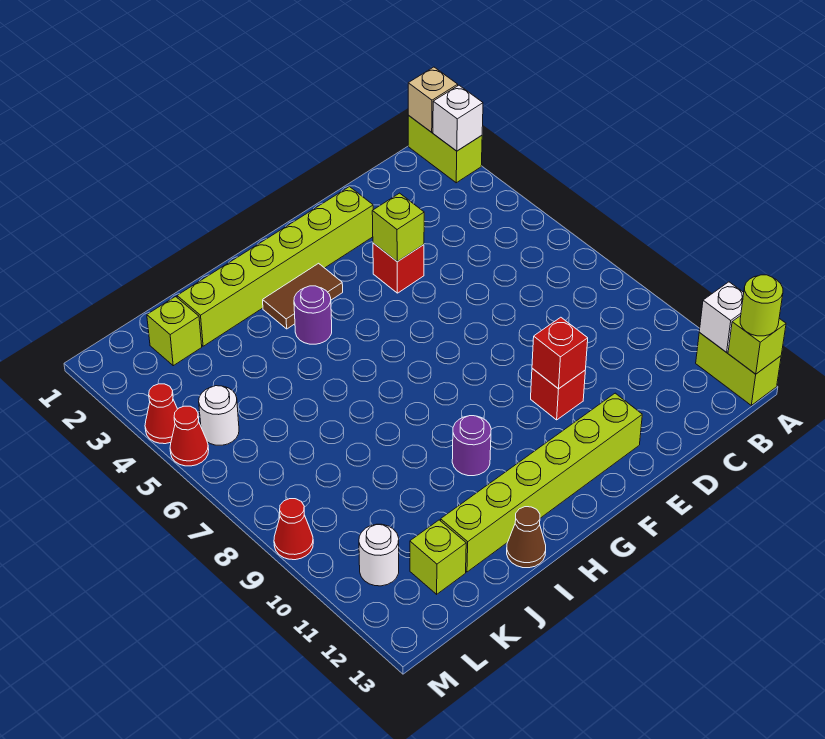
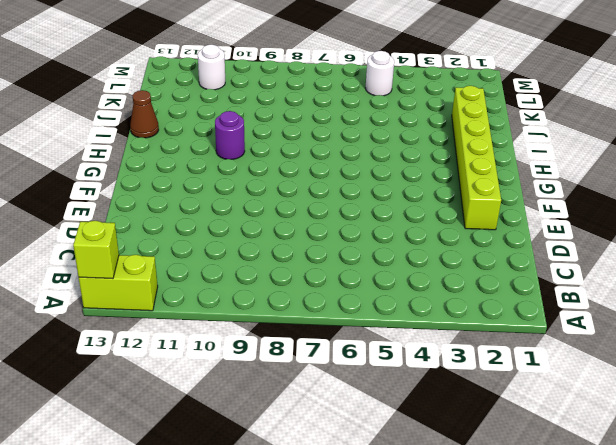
none -> lime 1x2 brick [408,116,482,183]
none -> red 1x1 brick [373,243,424,293]
none -> red 1x1 brick [531,369,585,420]

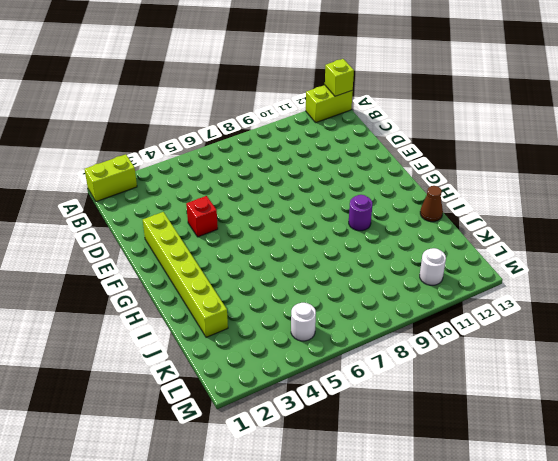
none -> red 1x1 brick [531,369,585,420]
none -> lime 1x6 brick [441,393,642,572]
none -> brown 1x2 tile [263,263,343,329]

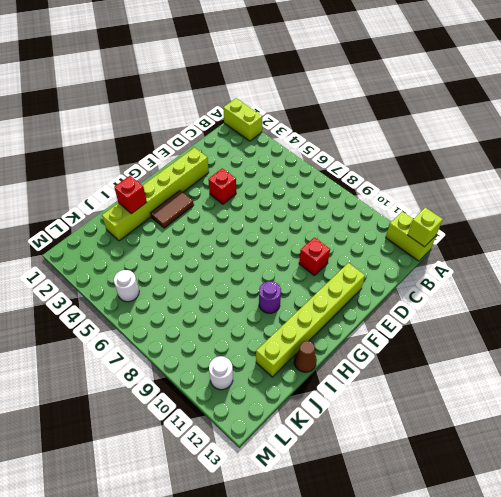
red 1x1 brick [114,176,147,214] -> red 1x1 brick moved to [532,317,588,389]
none -> purple 1x1 round brick [294,286,332,344]
none -> lime 1x1 brick [147,297,202,366]
none -> lime 1x1 brick [410,520,466,594]

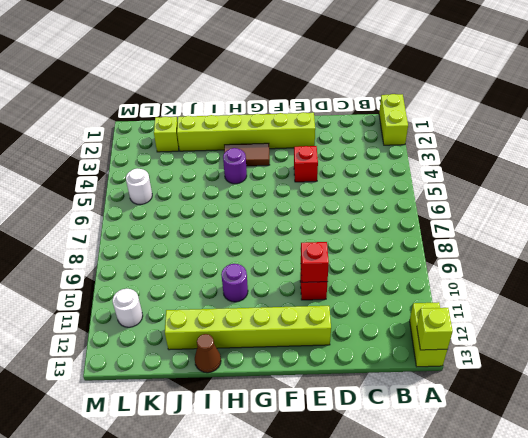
none -> lime 1x1 brick [410,520,466,594]
none -> red 1x1 cone [145,384,177,444]
none -> red 1x1 cone [170,406,209,466]

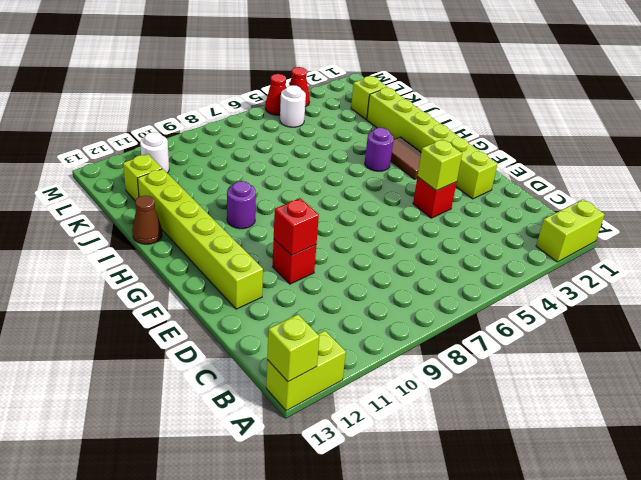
none -> red 1x1 cone [274,499,313,560]
none -> tan 1x1 brick [408,67,458,132]
none -> white 1x1 brick [433,85,483,151]

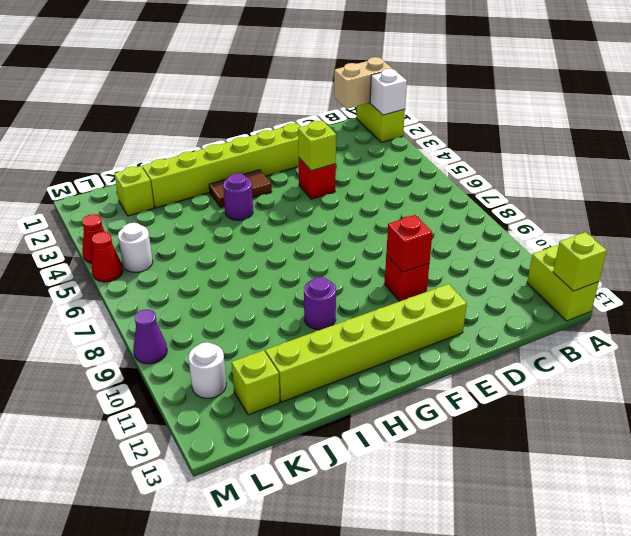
tan 1x2 brick [334,57,393,109] -> tan 1x1 brick [408,67,458,132]
purple 1x1 cone [133,309,167,364] -> red 1x1 cone [274,499,313,560]
none -> brown 1x1 cone [507,507,546,568]
none -> white 1x1 brick [699,282,744,352]
none -> lime 1x1 round brick [740,275,783,336]

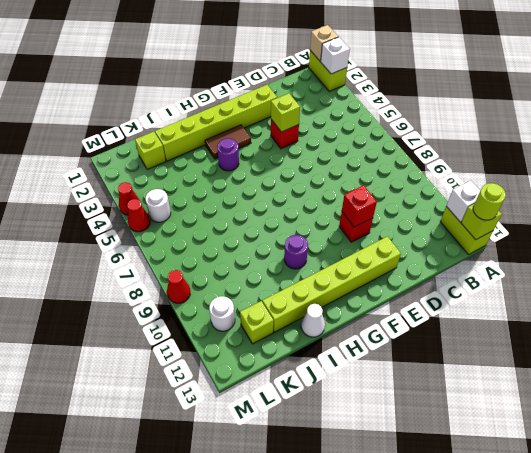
white 1x1 cone [301,304,325,337] -> brown 1x1 cone [507,507,546,568]

